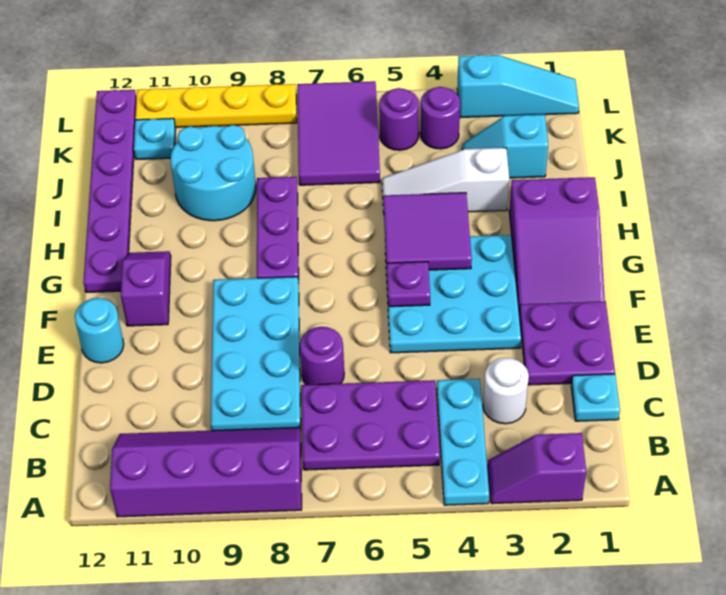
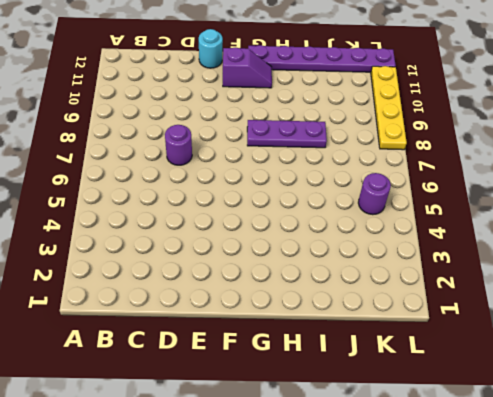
none -> purple 1x2 slope [488,433,586,504]
none -> cyan 1x3 plate [437,379,489,505]
none -> purple 2x4 slope [110,428,302,517]

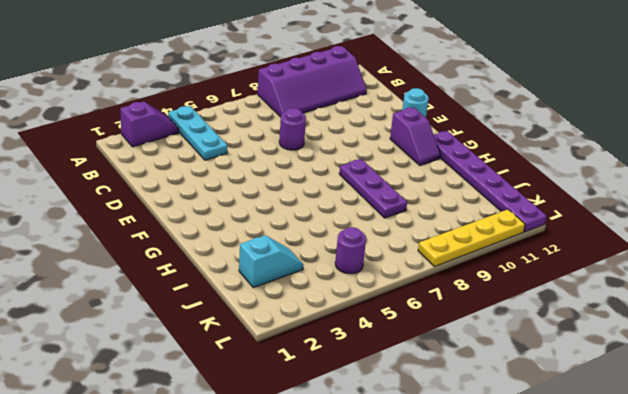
none -> purple 2x3 plate [302,380,440,470]
none -> cyan 1x1 plate [571,374,620,421]
none -> white 1x1 round brick [483,358,529,424]

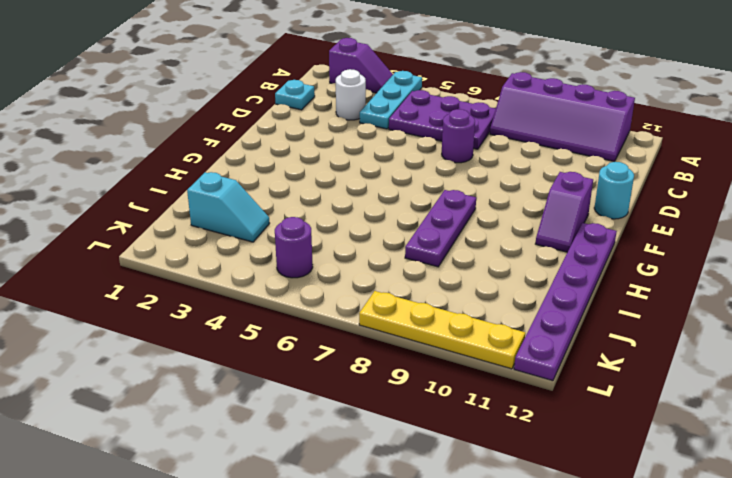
none -> cyan 2x4 plate [211,277,301,431]
none -> purple 2x2 plate [519,301,615,385]
none -> cyan 3x3 plate [385,235,521,353]

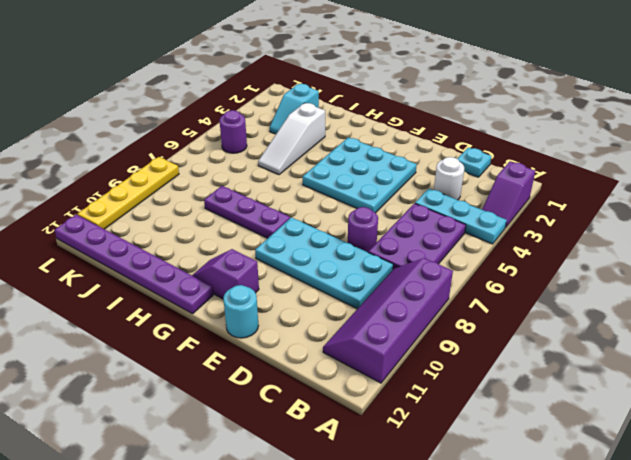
none -> purple 2x2 plate [519,301,615,385]
none -> purple 2x3 slope [509,177,605,311]
none -> cyan 2x2 round brick [170,125,256,221]

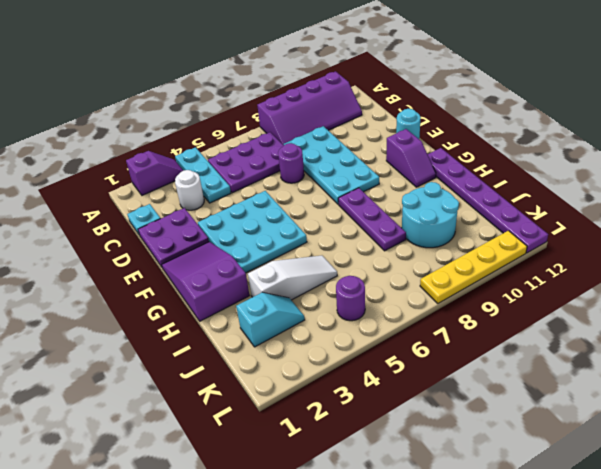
none -> purple 2x3 tile [297,81,380,185]
none -> purple 1x1 round brick [420,87,460,149]
none -> cyan 1x1 plate [134,118,176,159]

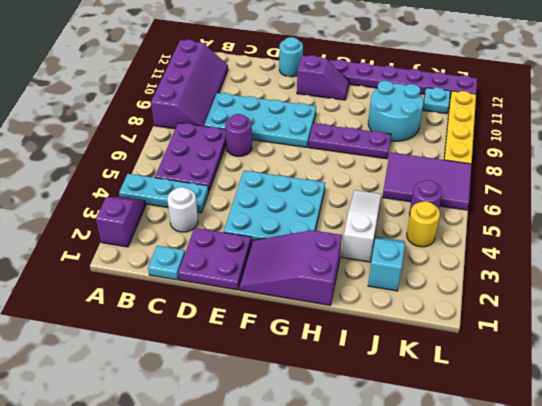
yellow 1x1 round brick [407,201,440,247] -> purple 1x1 round brick [420,87,460,149]
none -> cyan 1x3 slope [457,55,579,118]
none -> purple 1x1 plate [387,262,430,307]
none -> purple 2x2 tile [383,193,472,270]

